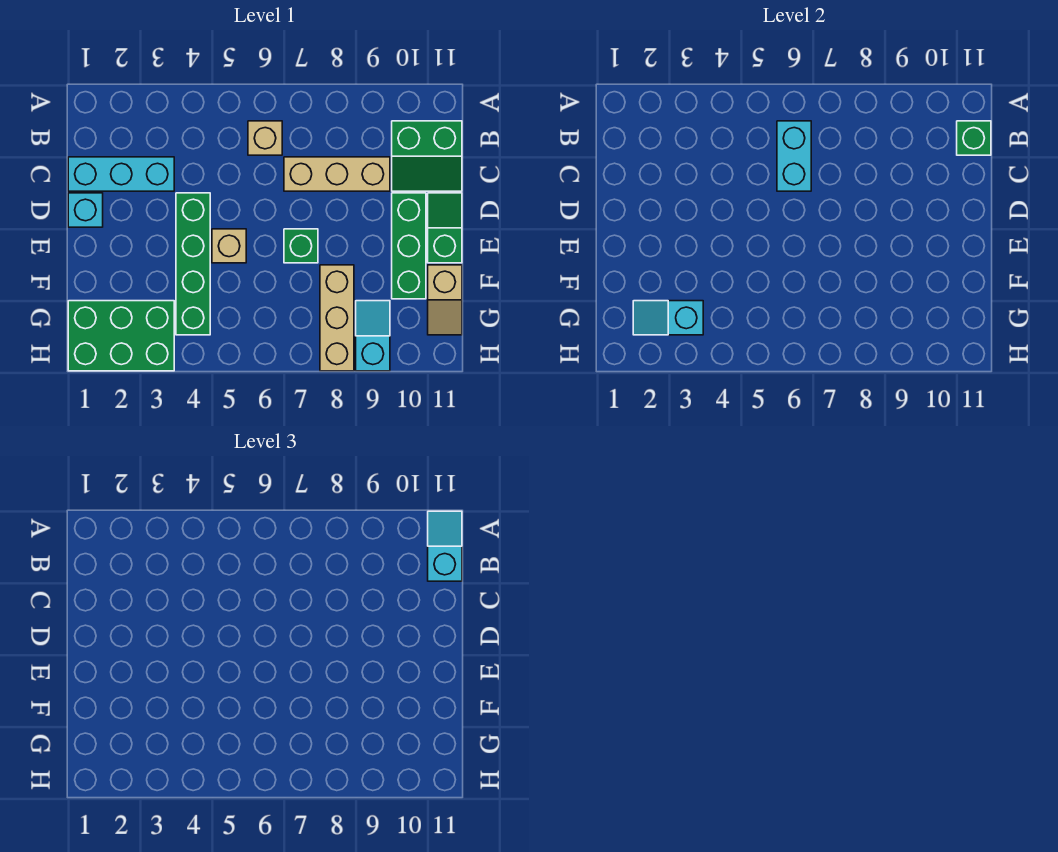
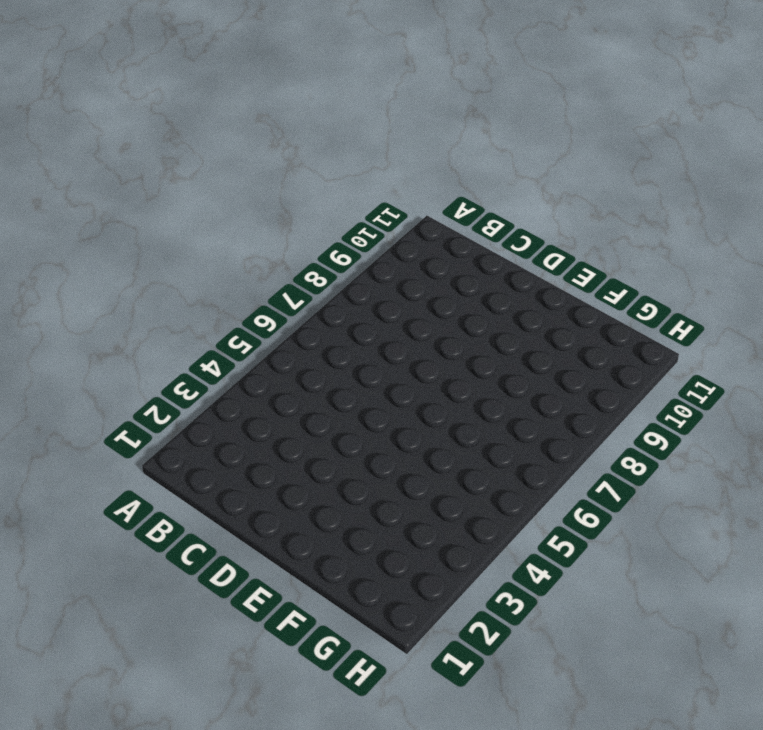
none -> tan 1x1 brick [248,121,282,155]
none -> green 2x2 slope [392,121,462,191]
none -> cyan 1x3 brick [68,157,174,191]

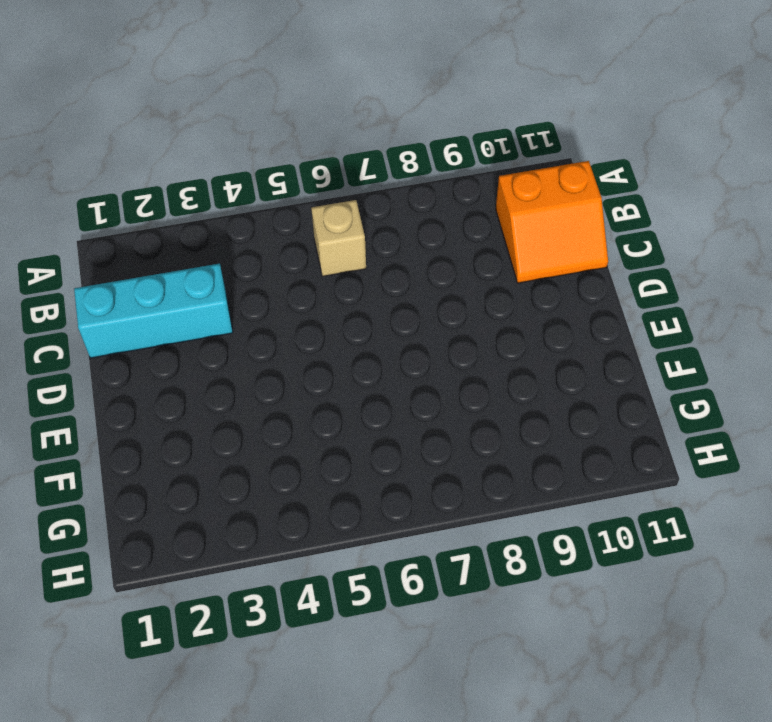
orange 2x2 slope [496,161,608,283] -> green 2x2 slope [392,121,462,191]
none -> tan 1x3 brick [284,157,390,191]
none -> cyan 1x1 brick [68,193,103,227]
none -> green 1x4 brick [176,193,210,335]

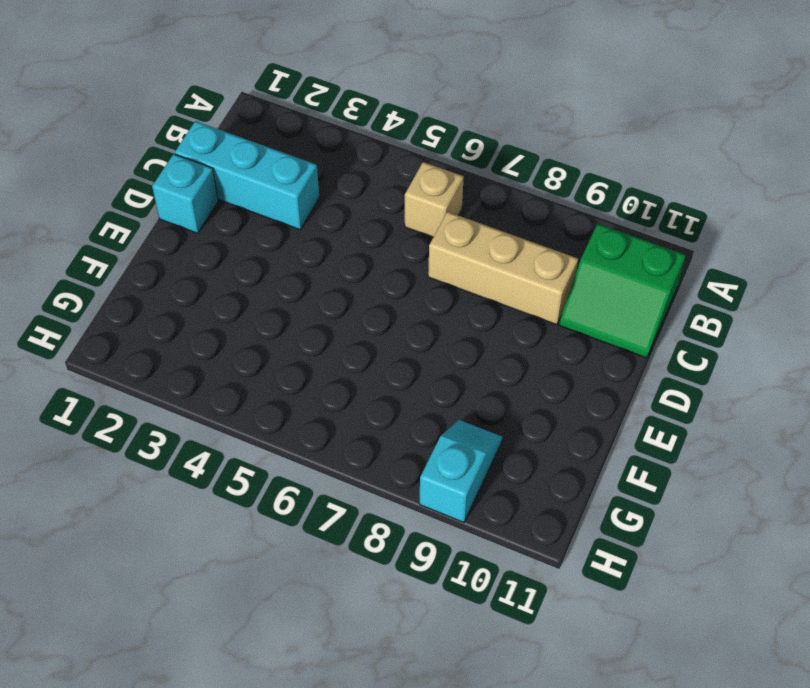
none -> green 1x4 brick [176,193,210,335]
none -> green 1x3 brick [392,193,426,299]
none -> green 1x2 slope [428,193,462,263]

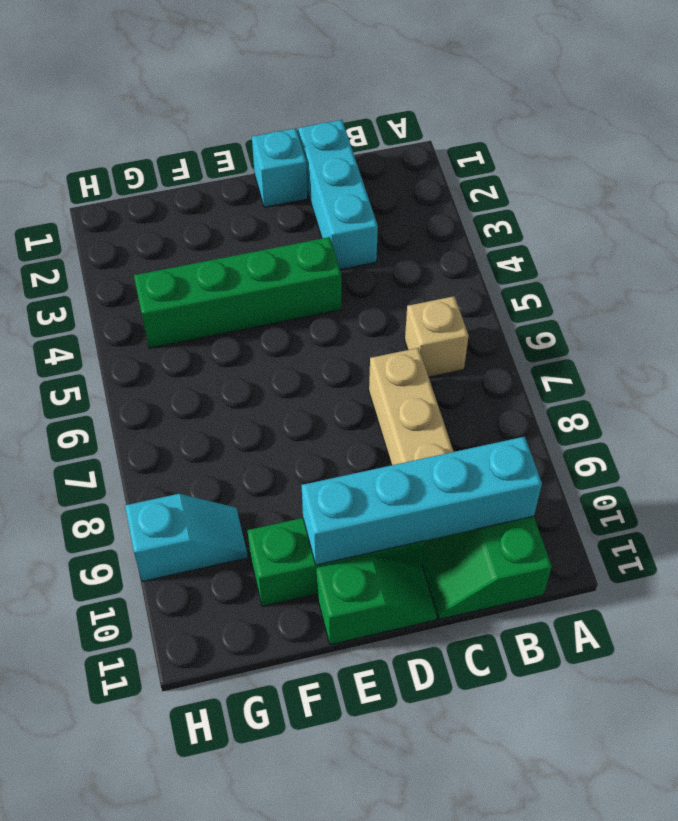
cyan 1x4 brick [302,437,542,565] -> none
none -> tan 1x1 brick [212,229,246,263]
none -> green 1x1 brick [284,229,318,263]
none -> tan 1x3 brick [320,265,354,371]

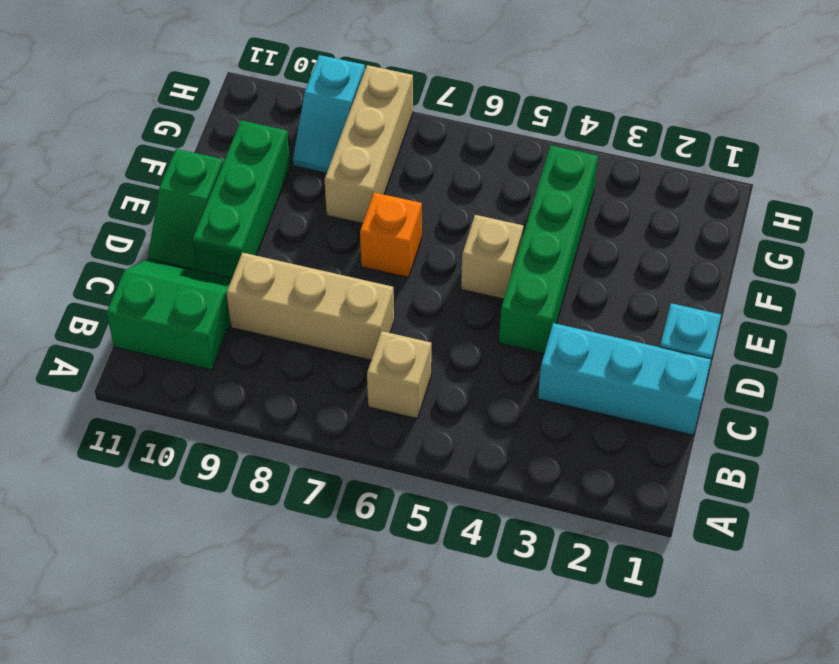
orange 1x1 brick [360,192,422,278] -> green 1x1 brick [284,229,318,263]
none -> tan 1x2 slope [428,265,462,335]
none -> green 2x3 brick [68,301,174,371]
none -> cyan 1x2 brick [777,121,811,191]

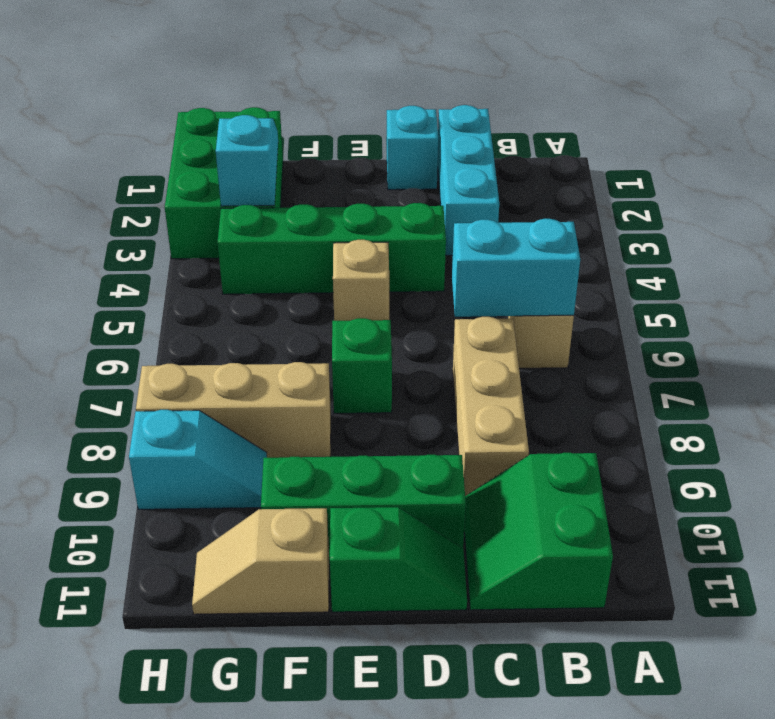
none -> green 1x1 brick [957,121,991,155]
none -> cyan 1x2 slope [428,511,462,581]

